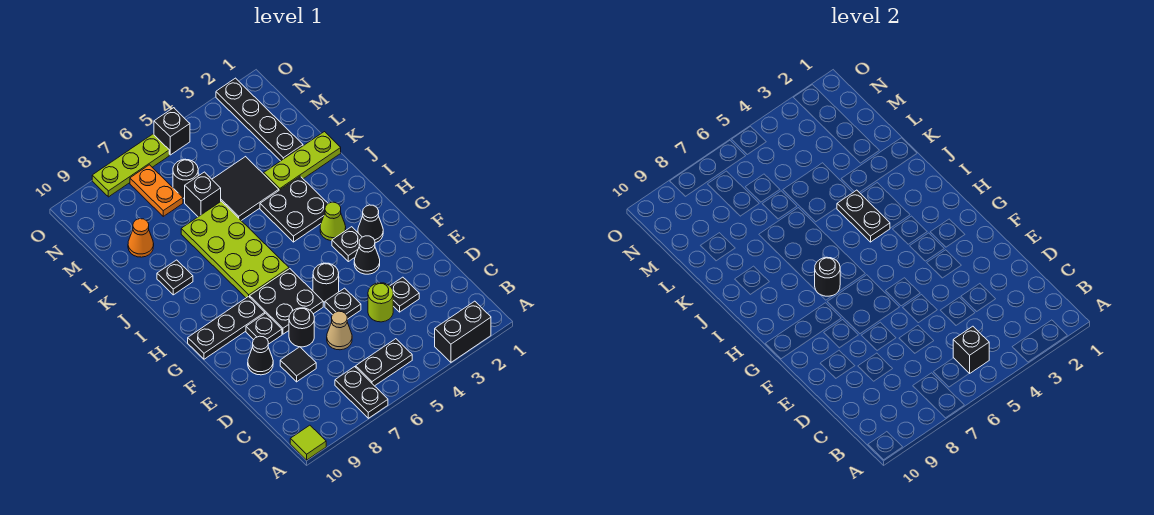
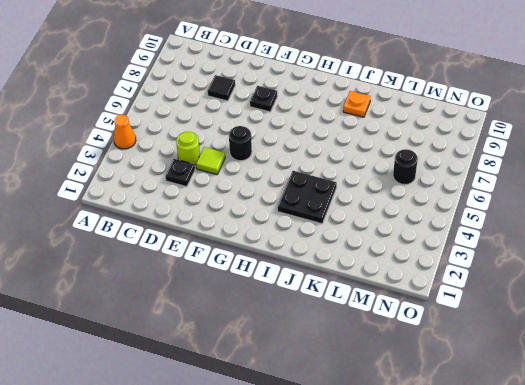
orange 1x1 cone [114,115,136,149] -> orange 1x1 cone moved to [128,219,154,257]
lime 1x1 tile [196,147,225,175] -> lime 1x1 tile moved to [290,425,326,460]
orange 1x1 plate [343,91,371,117] -> black 1x1 plate [157,260,193,295]
none -> black 1x2 brick [435,301,491,362]
none -> black 1x2 plate [335,367,388,418]
none -> black 1x2 plate [356,339,412,386]
none -> tan 1x1 cone [327,311,352,350]

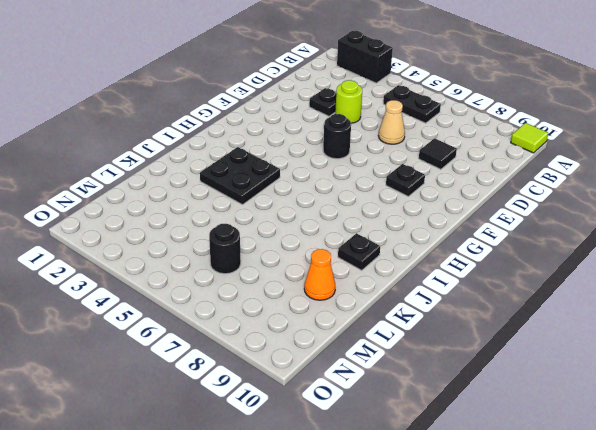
none -> black 1x2 plate [335,367,388,418]
none -> black 1x1 plate [325,288,361,319]
none -> black 1x1 round brick [289,308,314,347]
none -> black 1x1 cone [248,336,273,375]

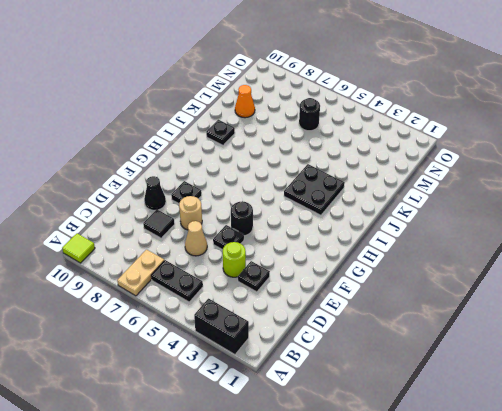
tan 1x2 plate [117,250,164,296] -> black 1x2 plate [335,367,388,418]
tan 1x1 round brick [179,196,202,230] -> black 1x1 round brick [289,308,314,347]
none -> black 1x1 cone [354,236,380,274]
none -> black 2x2 plate [250,269,323,334]
none -> black 1x1 cone [358,205,383,243]
none -> black 1x1 plate [332,227,362,262]

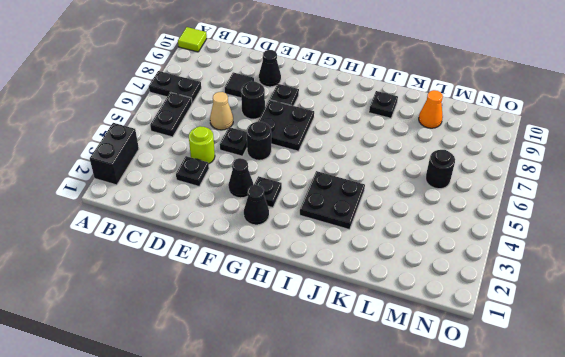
none -> black 1x3 plate [188,296,265,359]
none -> lime 1x1 cone [320,202,346,241]
none -> lime 2x4 plate [181,201,289,298]
none -> lime 1x3 plate [264,132,341,190]

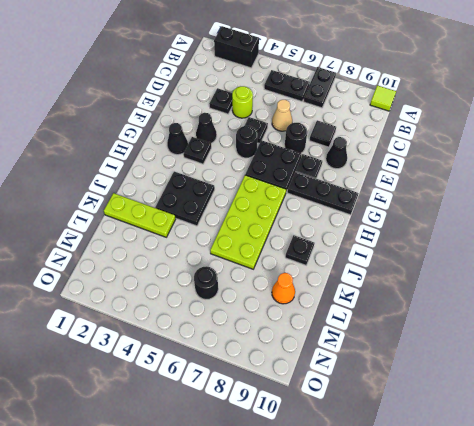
none -> lime 1x1 cone [320,202,346,241]
none -> black 2x2 tile [212,157,279,221]
none -> black 1x4 plate [216,78,303,161]
none -> black 1x1 brick [185,172,221,217]

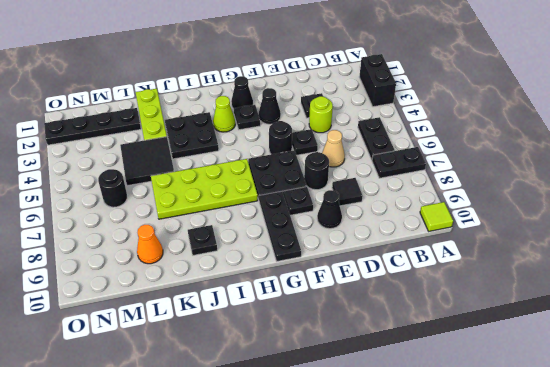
none -> black 1x1 brick [185,172,221,217]
none -> orange 1x2 plate [130,165,183,216]
none -> black 1x1 brick [154,108,190,155]
none -> lime 1x3 plate [92,134,169,197]

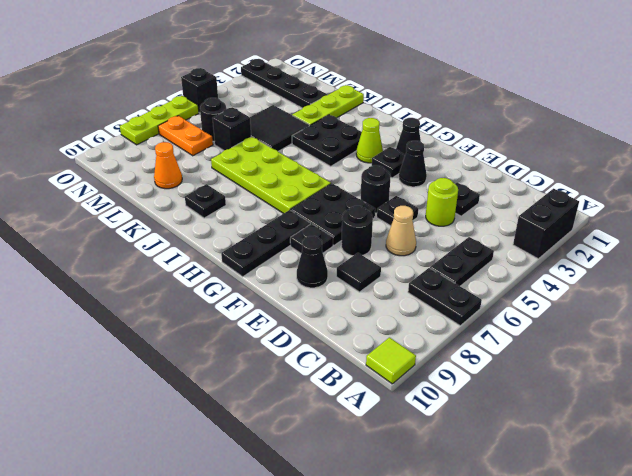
none -> black 1x1 brick [953,326,989,374]
none -> black 1x1 round brick [815,257,840,296]
none -> black 1x2 plate [837,190,890,242]

